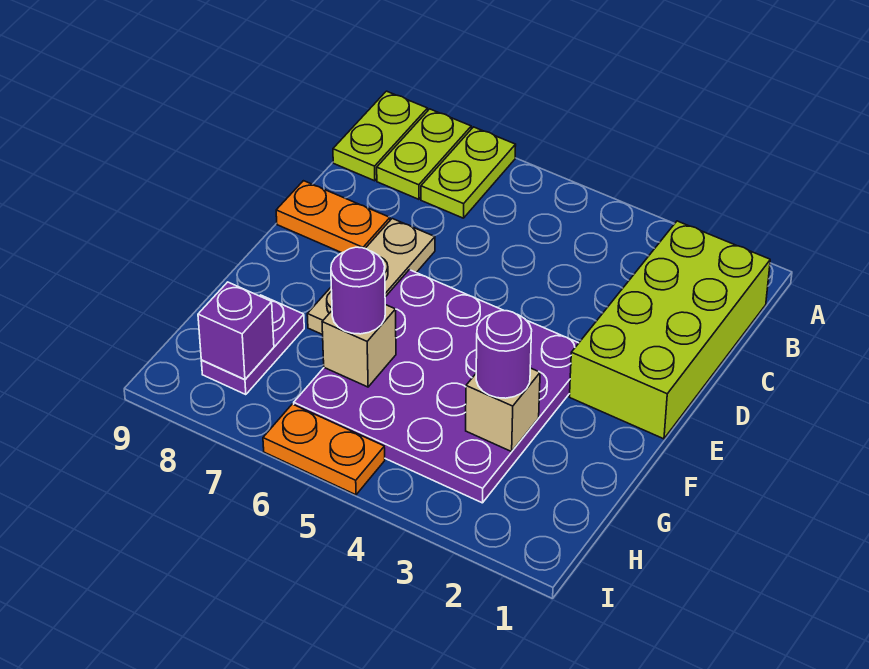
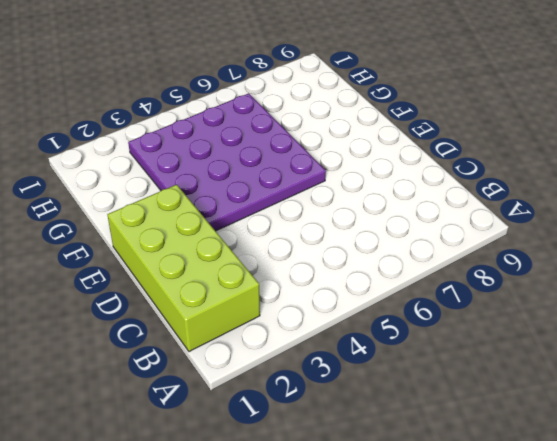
none -> lime 1x2 plate [421,127,516,218]
none -> lime 1x2 plate [377,109,471,199]
none -> lime 1x2 plate [333,91,428,181]

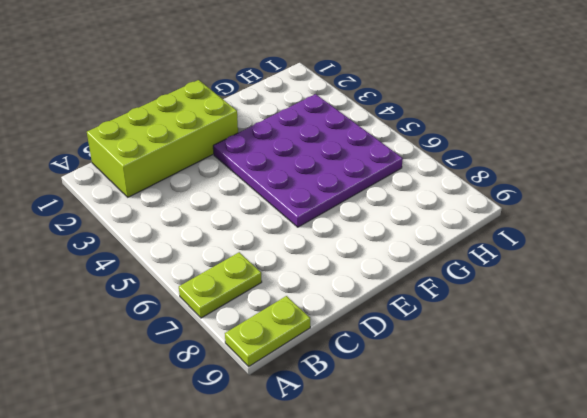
none -> lime 1x2 plate [377,109,471,199]
none -> tan 1x3 plate [307,219,435,335]
none -> orange 1x2 plate [276,181,390,253]

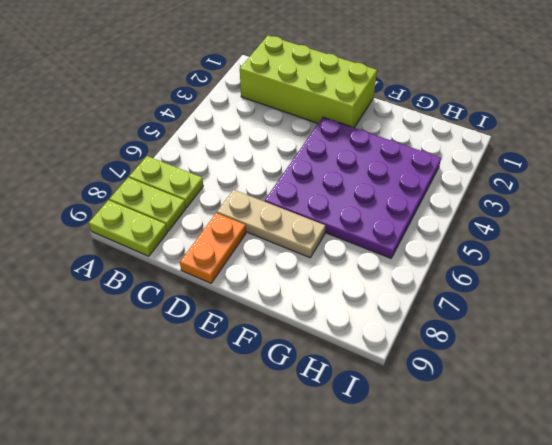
none -> purple 1x2 plate [201,295,304,395]
none -> orange 1x2 plate [263,404,385,495]
none -> tan 1x1 brick [466,368,540,452]

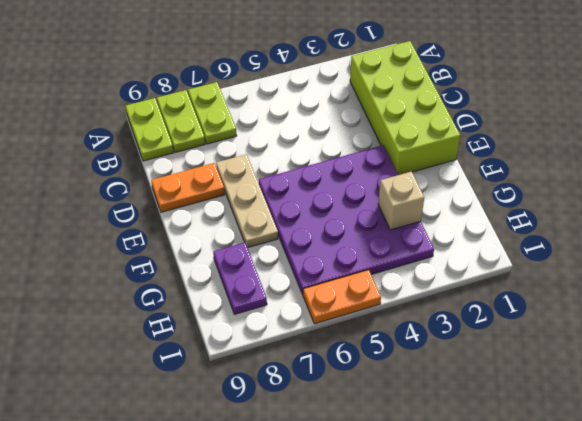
none -> tan 1x1 brick [322,305,396,387]
none -> purple 1x1 brick [198,282,274,379]
none -> purple 1x1 round brick [476,311,532,398]

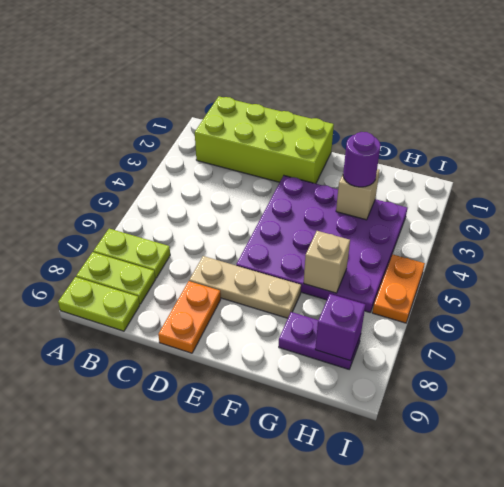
none -> purple 1x1 round brick [331,247,385,334]

